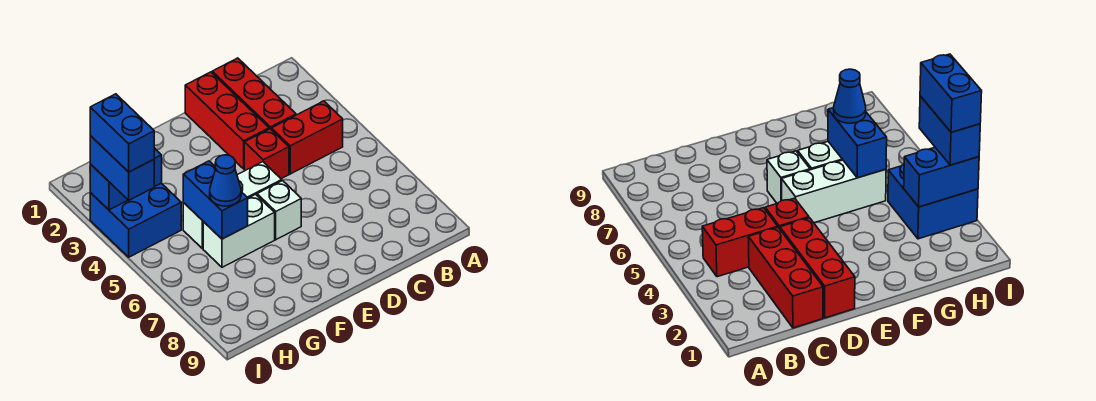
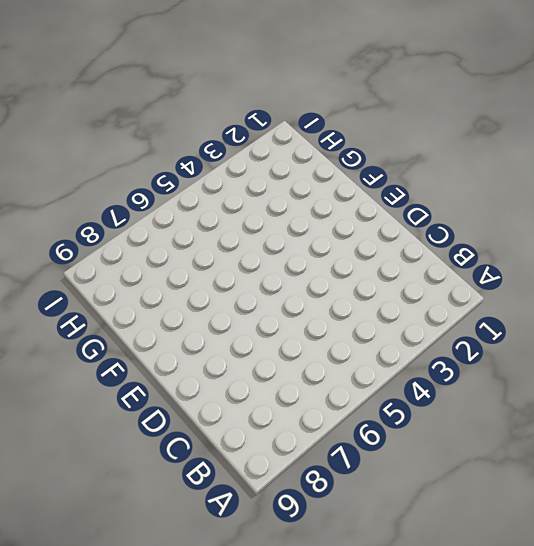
none -> red 1x2 brick [271,101,343,174]
none -> red 1x3 brick [212,58,296,129]
none -> red 1x3 brick [185,72,269,169]

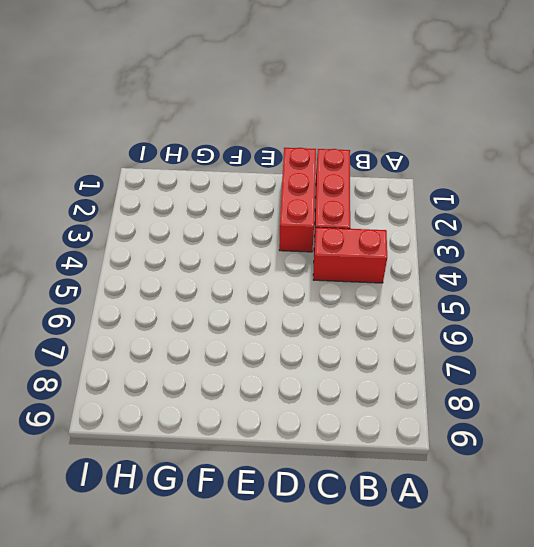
none -> red 1x1 brick [244,129,289,179]
none -> white 1x3 brick [183,162,282,248]
none -> white 1x1 brick [257,181,301,240]

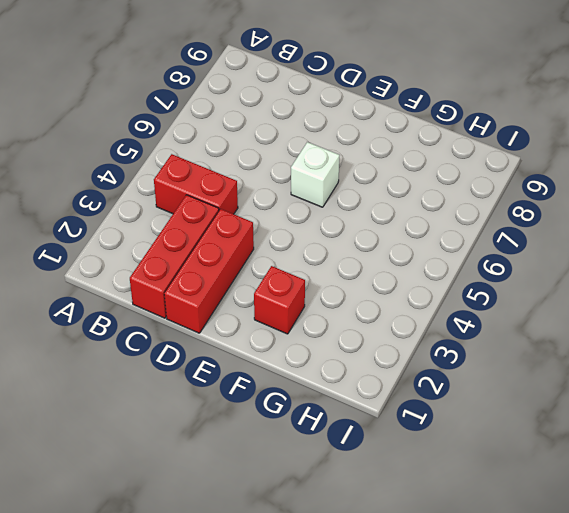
red 1x1 brick [254,266,305,334] -> red 1x1 brick moved to [244,129,289,179]
none -> white 1x3 brick [183,162,282,248]
none -> white 1x2 brick [203,194,275,267]
none -> blue 2x2 brick [90,183,181,257]

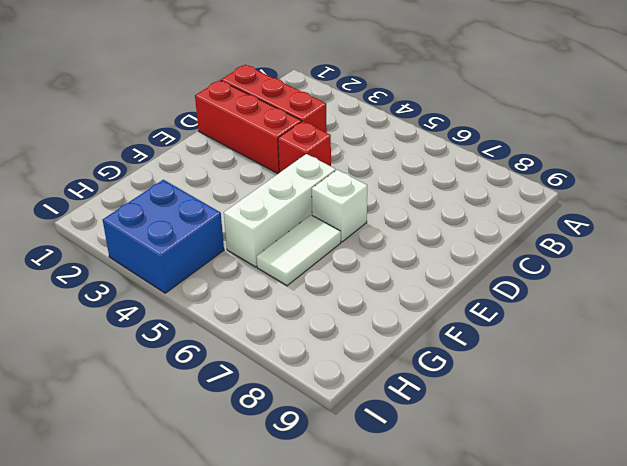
white 1x2 tile [257,215,341,286] -> white 1x2 brick [203,194,275,267]
none -> red 1x2 brick [271,101,343,174]
none -> blue 1x2 brick [183,161,248,239]
none -> blue 1x2 brick [90,148,162,210]

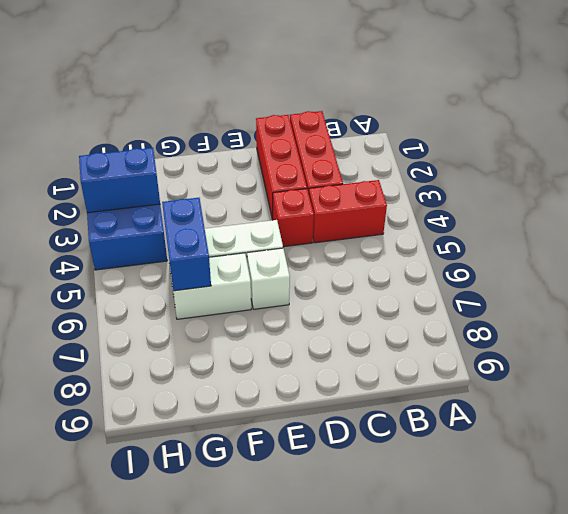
none -> blue 1x1 cone [210,155,241,206]
none -> blue 1x2 brick [90,136,154,200]
none -> blue 1x2 brick [90,94,154,172]

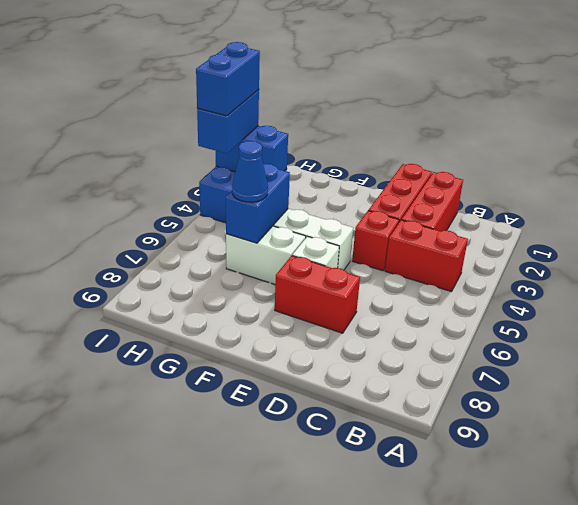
red 1x2 brick [275,256,360,333] -> none

